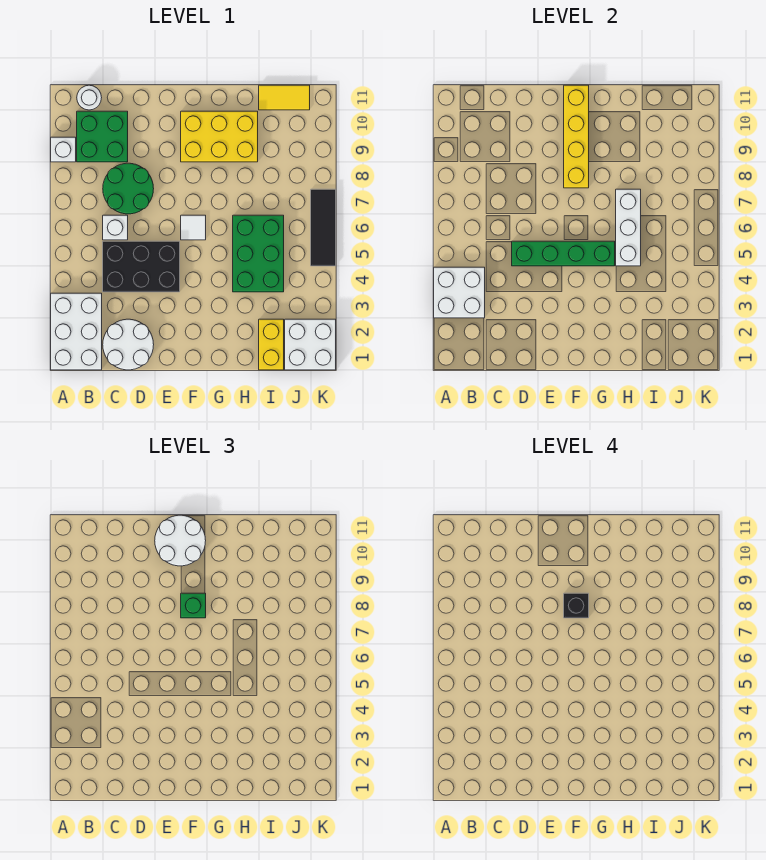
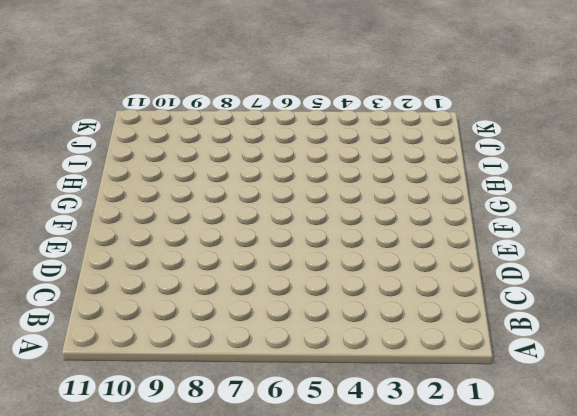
none -> white 2x3 brick [51,293,102,370]
none -> white 1x1 brick [51,137,76,162]
none -> green 2x2 brick [77,111,128,162]

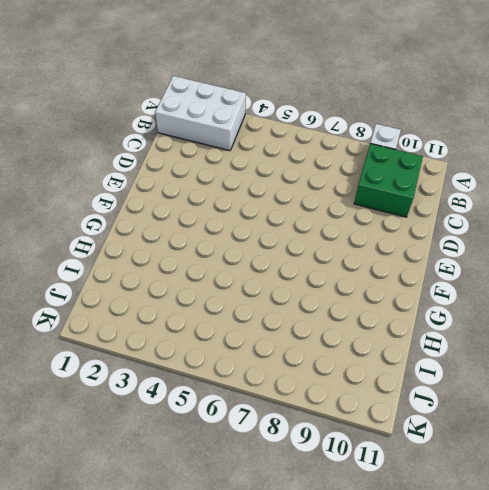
none -> white 1x1 round brick [77,85,102,110]
none -> white 2x2 round brick [103,319,154,370]
none -> black 2x3 brick [103,241,180,292]

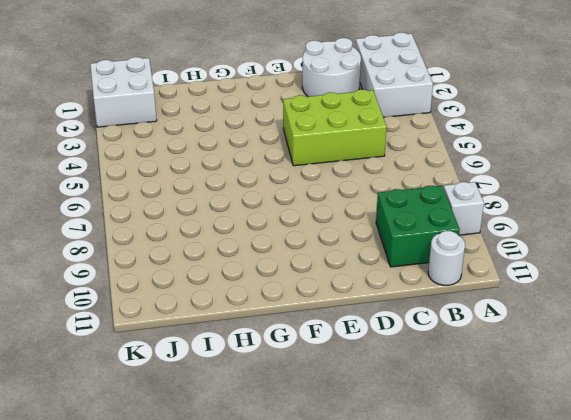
lime 2x3 brick [283,89,387,166] -> black 2x3 brick [103,241,180,292]
none -> white 1x1 brick [103,215,128,240]
none -> green 2x2 round brick [103,163,154,214]
none -> white 1x1 tile [181,215,206,240]

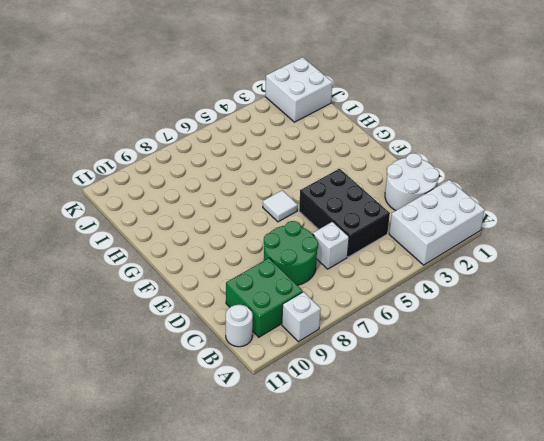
none -> yellow 2x3 brick [181,111,258,162]
none -> green 2x3 brick [233,215,284,292]
none -> yellow 1x2 brick [259,319,284,370]

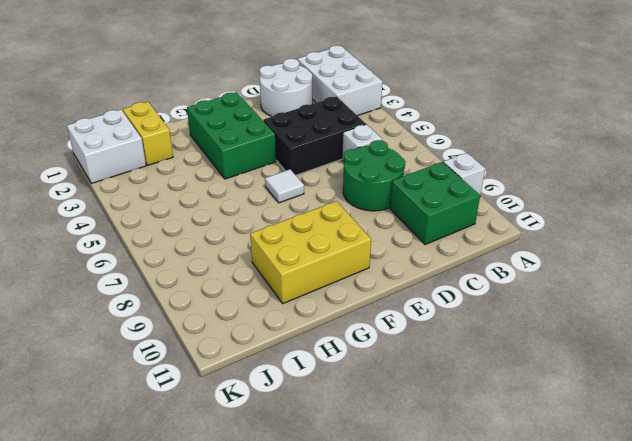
green 2x3 brick [187,92,276,179] -> green 2x3 brick moved to [233,215,284,292]
none -> white 1x1 round brick [77,85,102,110]
none -> yellow 1x2 tile [259,85,310,110]
none -> black 1x3 tile [311,189,336,266]

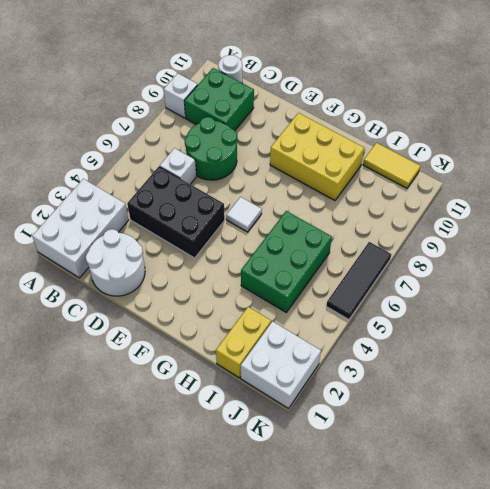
none -> white 2x2 brick [434,267,485,318]
none -> green 1x4 brick [512,241,615,266]
none -> yellow 1x4 brick [564,85,589,188]

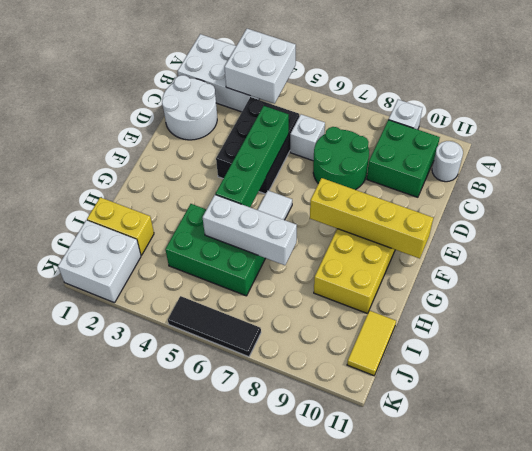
none -> white 2x2 round brick [155,515,206,566]
none -> green 1x1 brick [181,593,206,618]
none -> black 1x1 brick [564,593,589,618]

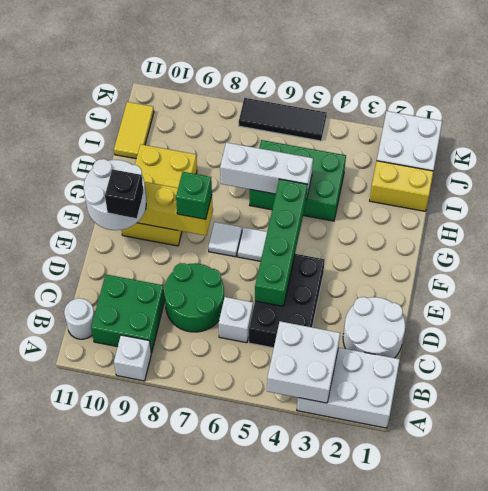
black 1x1 brick [105,169,144,218] -> black 1x1 brick moved to [564,593,589,618]
white 1x1 tile [208,222,242,257] -> none

